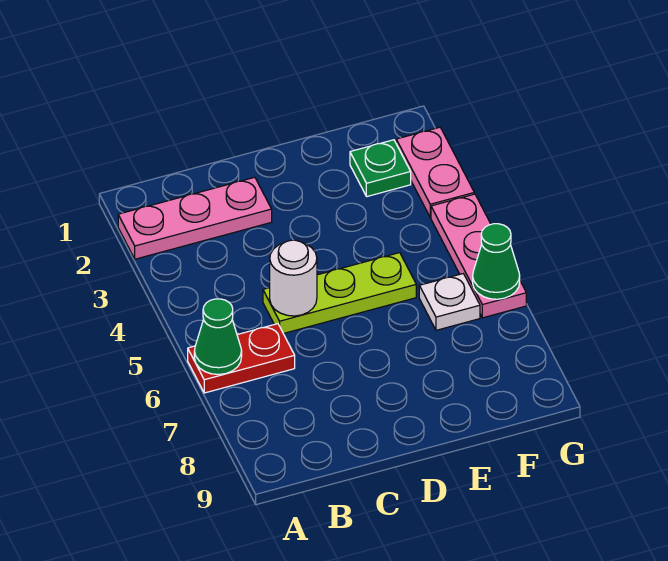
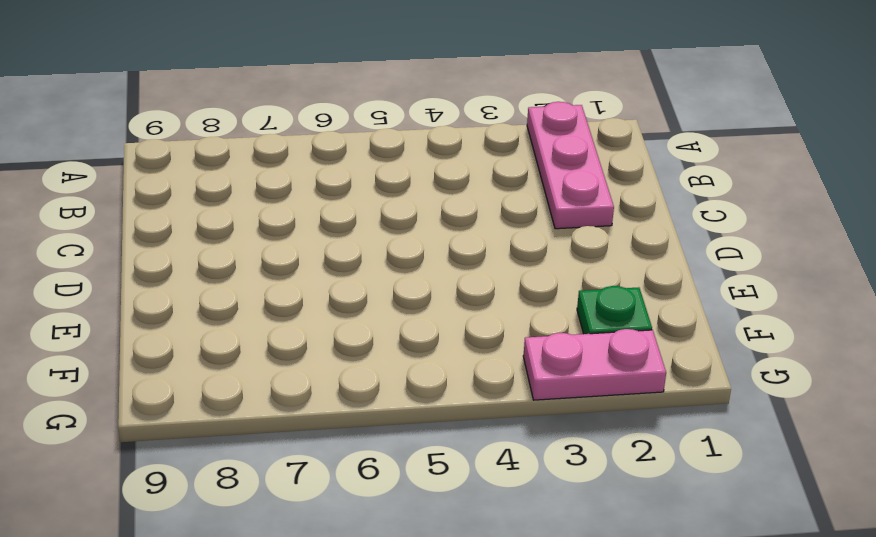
none -> red 1x2 plate [188,324,295,393]
none -> lime 1x3 plate [263,253,416,334]

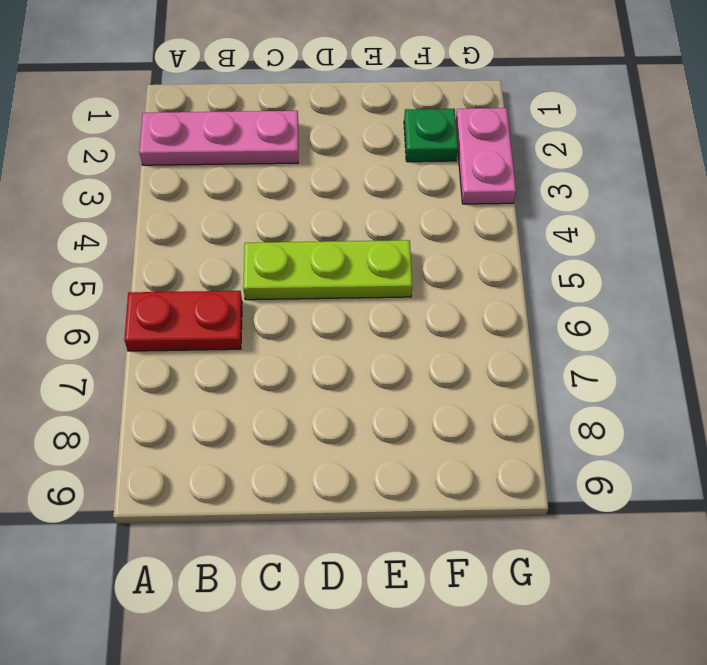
none -> white 1x1 plate [419,274,480,330]
none -> pink 1x3 plate [431,194,526,318]

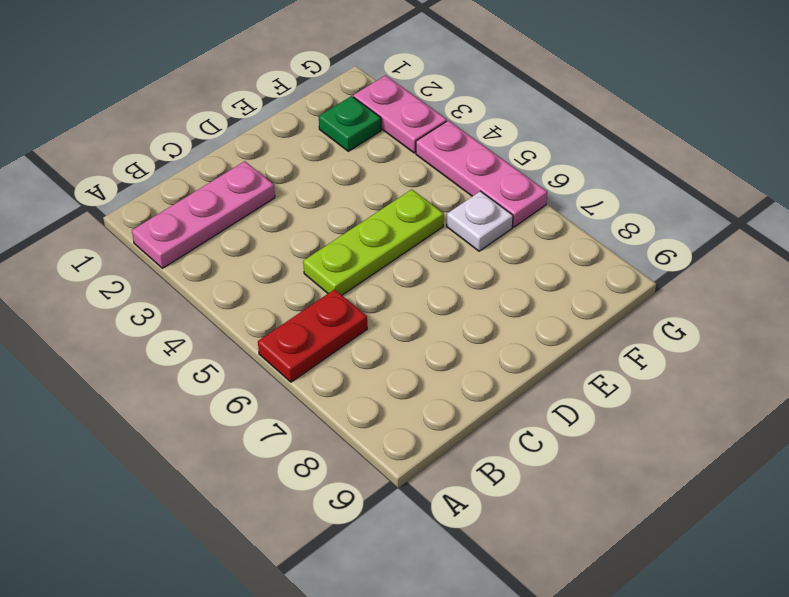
none -> green 1x1 cone [194,299,242,374]
none -> white 1x1 round brick [270,240,317,316]

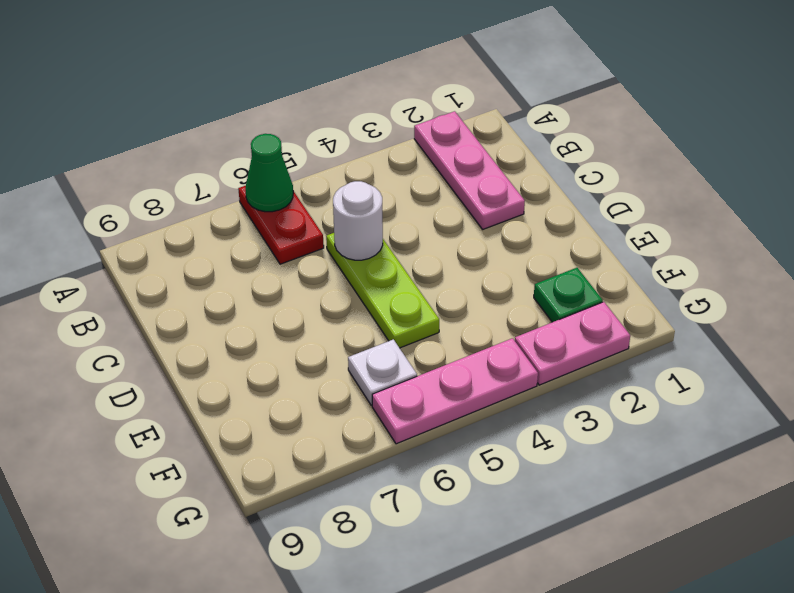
none -> green 1x1 cone [473,224,520,299]

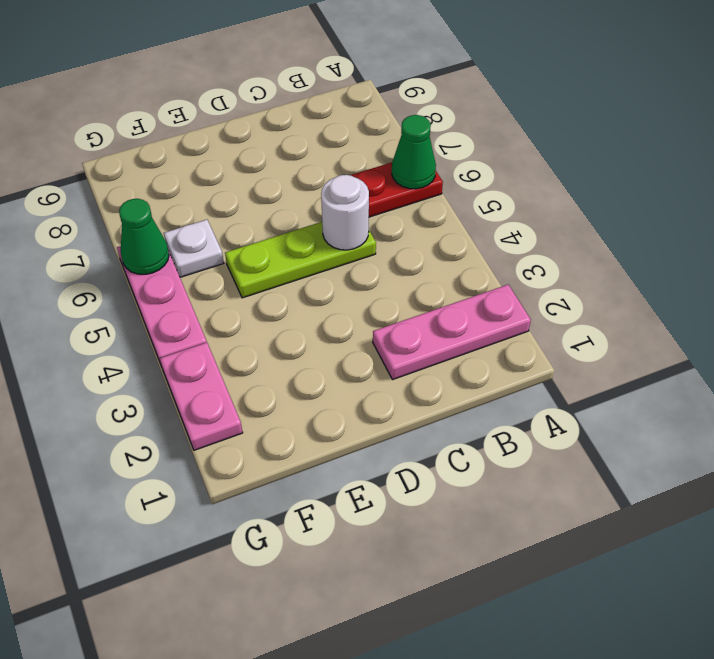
none -> green 1x1 plate [350,140,411,196]

